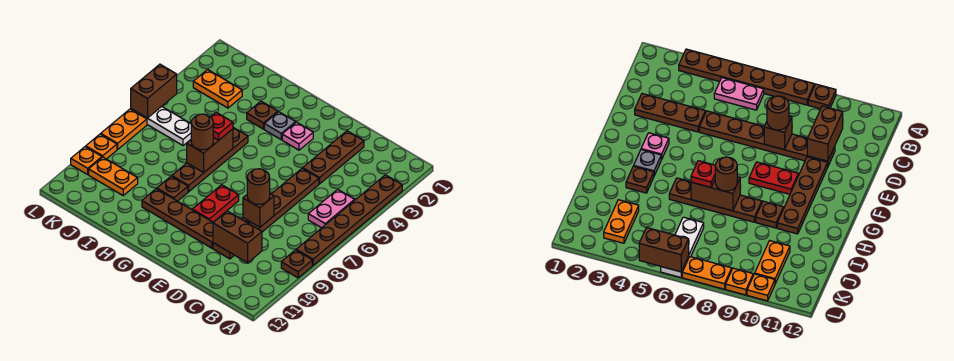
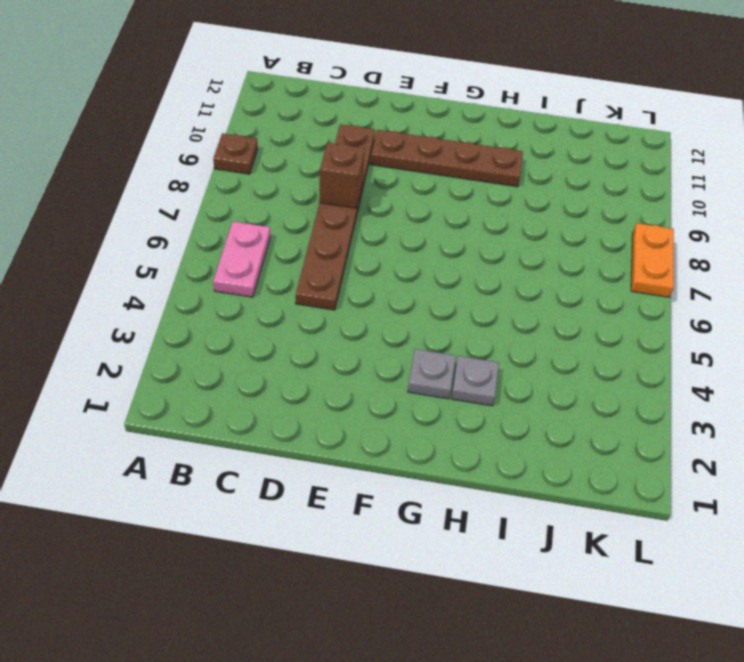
grey 1x1 plate [451,356,499,406] -> brown 1x1 plate [247,101,278,129]
none -> brown 1x6 plate [296,175,402,265]
none -> brown 1x3 plate [303,131,364,184]
none -> pink 1x1 plate [282,122,313,150]

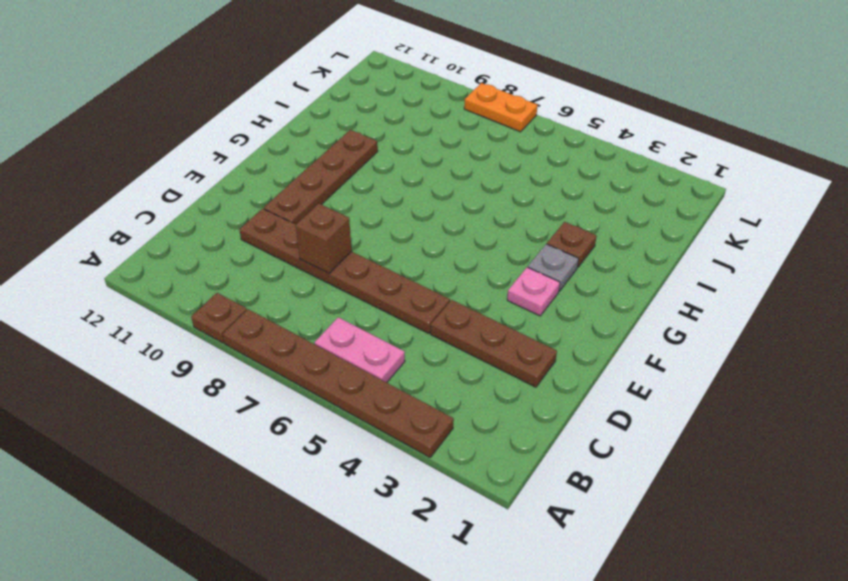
none -> red 1x2 plate [192,185,239,222]
none -> brown 1x4 plate [172,128,248,192]
none -> brown 1x1 plate [157,176,188,201]

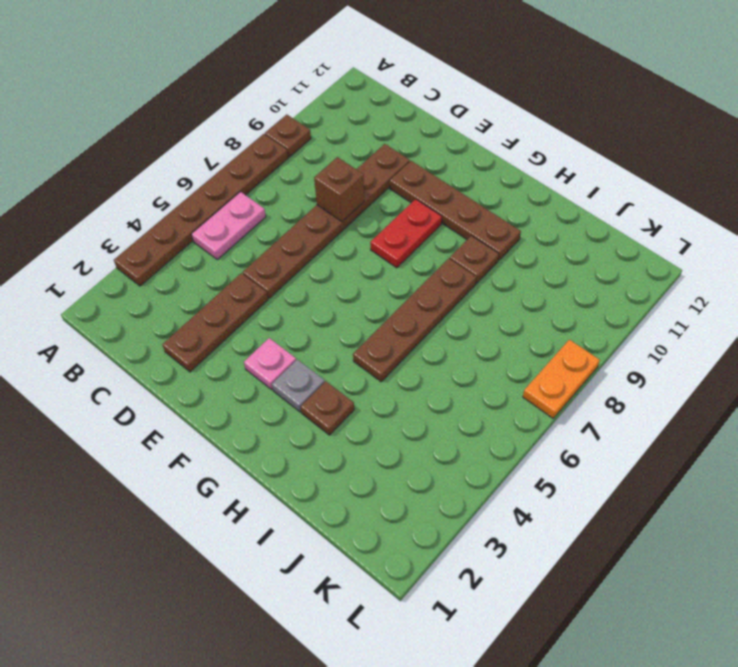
none -> orange 1x2 plate [193,70,242,108]
none -> white 1x3 plate [131,107,191,146]
none -> orange 1x2 plate [89,157,138,195]

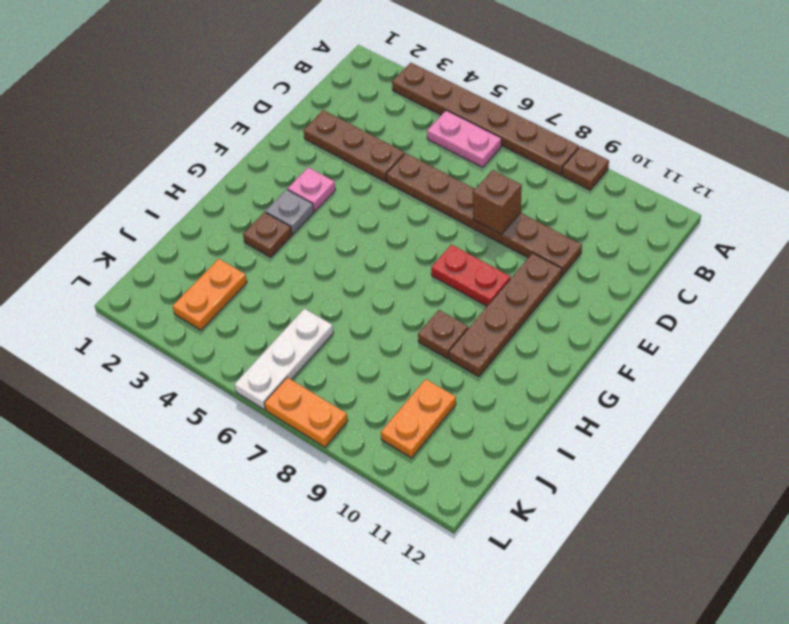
none -> brown 1x4 plate [172,128,248,192]
none -> orange 1x1 plate [86,134,117,159]
none -> orange 1x1 plate [71,147,102,174]

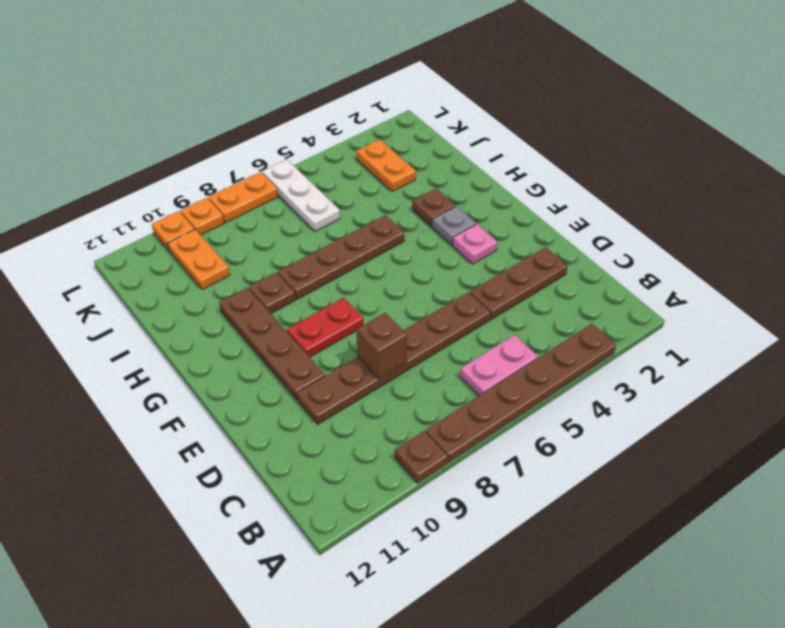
none -> brown 1x2 brick [213,211,262,263]
none -> brown 1x2 brick [187,129,233,172]
none -> brown 1x2 brick [131,64,177,118]

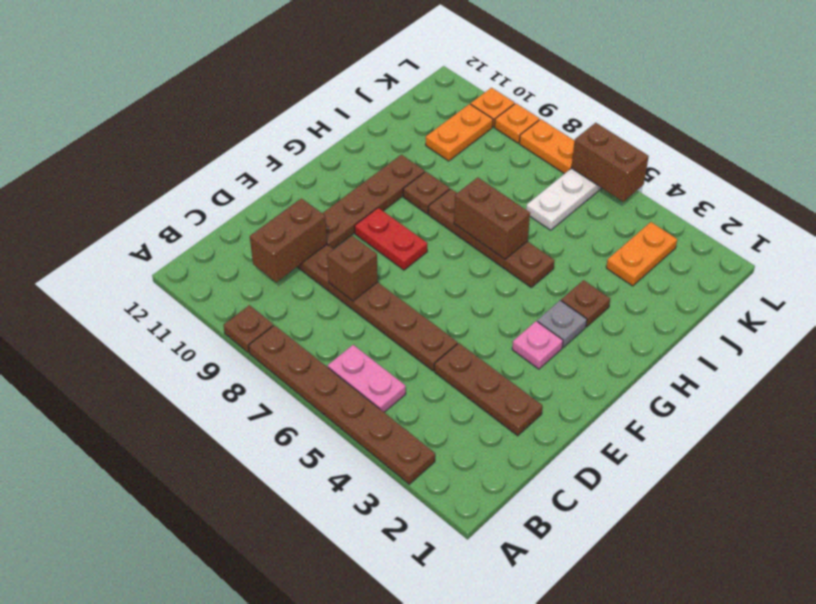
none -> brown 1x1 round brick [247,169,270,204]
none -> red 1x1 plate [211,112,233,140]
none -> brown 1x1 round brick [191,114,213,150]

